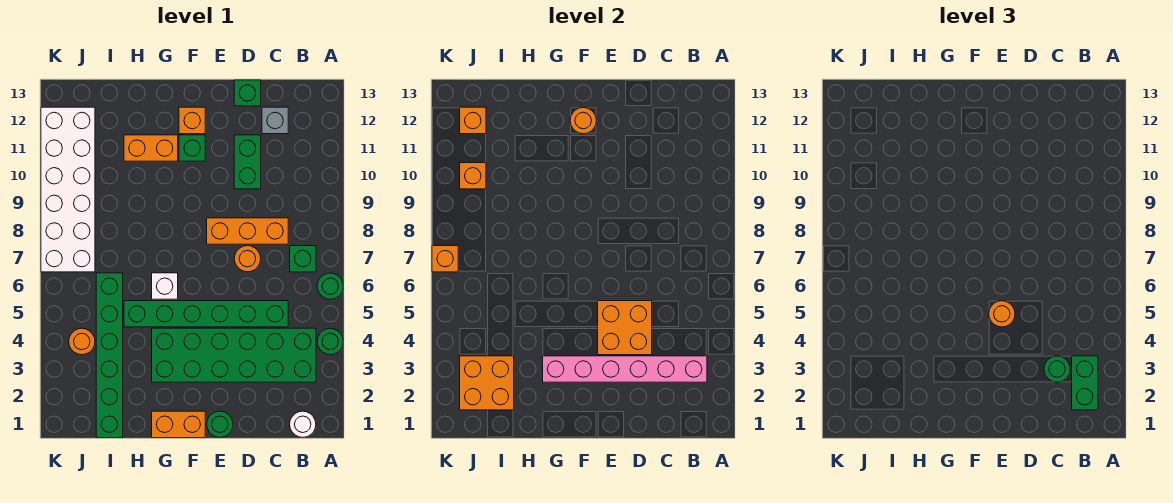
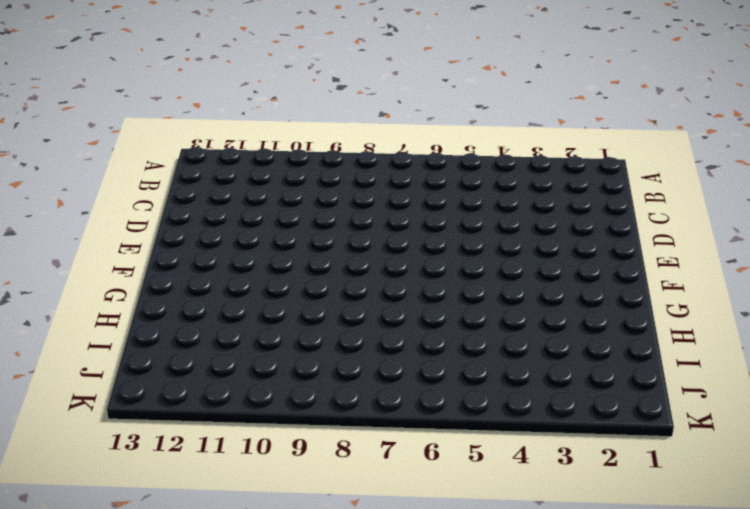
none -> green 1x1 round brick [317,328,343,355]
none -> green 1x1 round brick [317,273,343,299]
none -> white 1x1 round brick [290,411,316,437]
none -> green 2x6 brick [152,328,316,382]

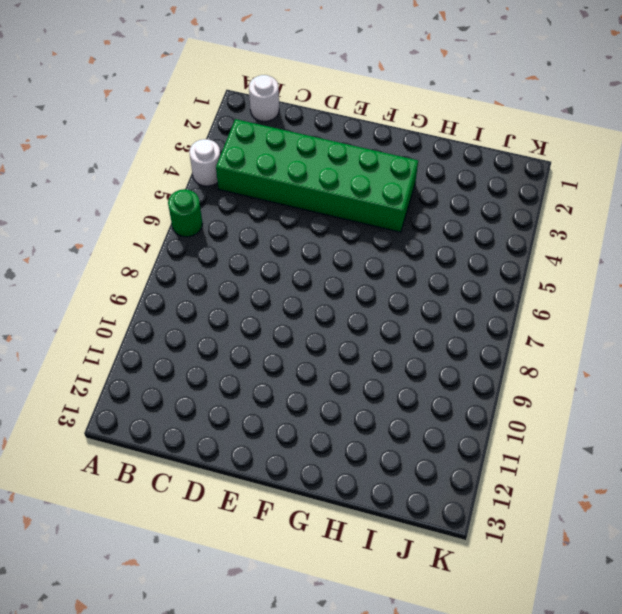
white 1x1 round brick [189,139,220,186] -> green 1x1 round brick [317,328,343,355]
none -> green 1x1 brick [290,246,316,272]
none -> green 1x6 brick [124,301,288,327]
none -> orange 1x3 brick [207,218,288,244]
none -> grey 1x1 brick [262,107,288,134]

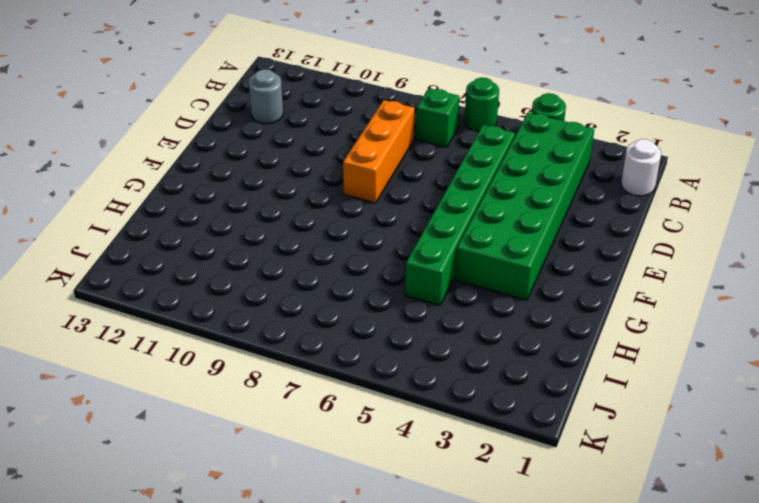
grey 1x1 round brick [249,69,283,124] -> grey 1x1 brick [262,107,288,134]
none -> orange 1x1 round brick [234,246,261,272]
none -> green 1x2 brick [234,135,261,189]
none -> green 1x1 brick [234,80,261,106]
none -> green 1x1 round brick [207,411,233,437]

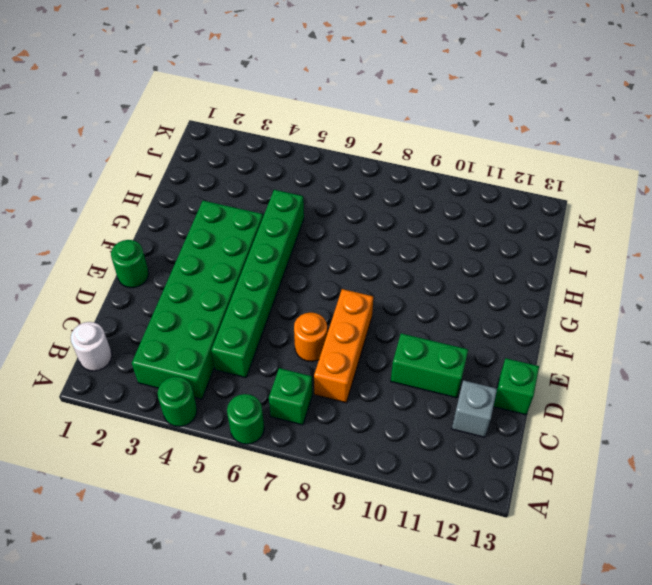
none -> orange 1x2 brick [152,411,205,438]
none -> green 1x1 brick [179,135,205,161]
none -> orange 1x1 brick [179,107,205,134]
none -> white 1x1 brick [152,273,178,299]

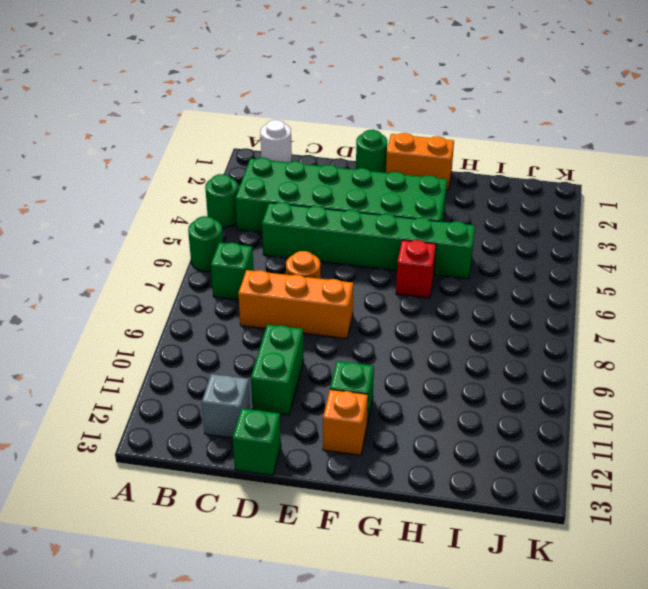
red 1x1 brick [396,240,436,298] -> white 1x1 brick [152,273,178,299]
none -> orange 1x2 brick [124,135,178,161]
none -> green 1x6 brick [96,273,123,438]
none -> orange 1x1 round brick [69,328,95,355]
none -> white 2x6 brick [41,107,95,272]

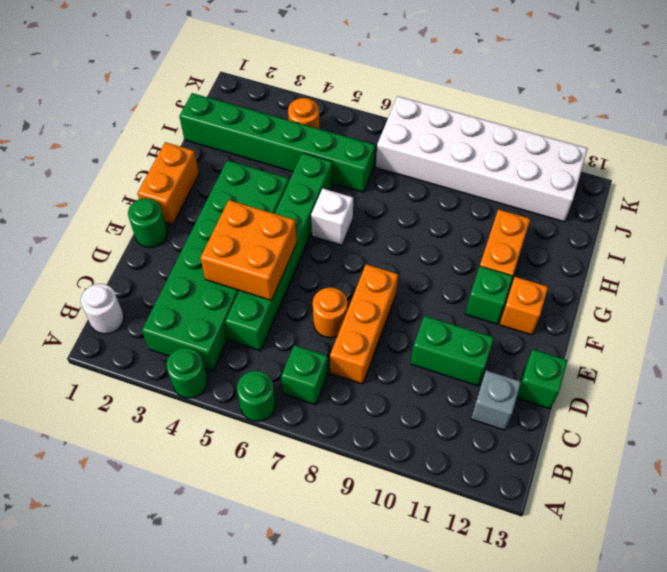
none -> pink 1x6 brick [543,356,707,382]
none -> orange 1x1 round brick [570,108,596,134]
none -> orange 2x2 brick [460,356,514,410]
none -> orange 1x1 brick [460,163,486,189]

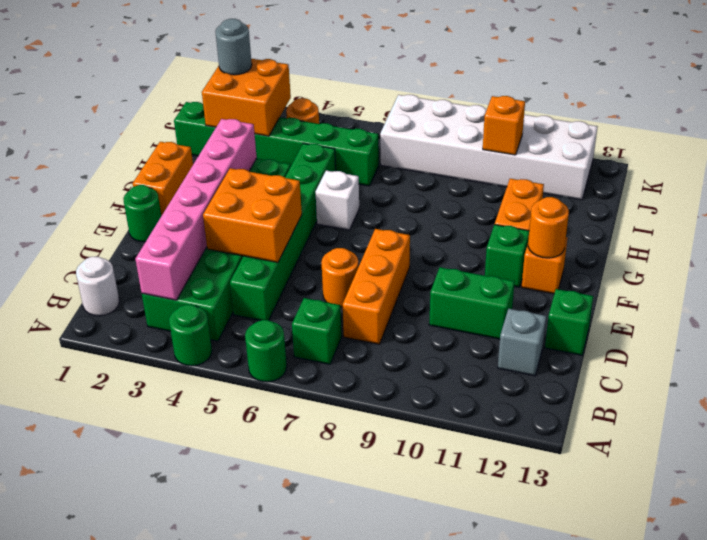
grey 1x1 round brick [215,19,252,75] -> none
none -> orange 1x1 brick [460,107,486,134]
none -> orange 1x1 brick [432,246,458,272]
none -> green 1x2 brick [1072,356,1098,410]
none -> green 1x1 round brick [1044,356,1070,382]

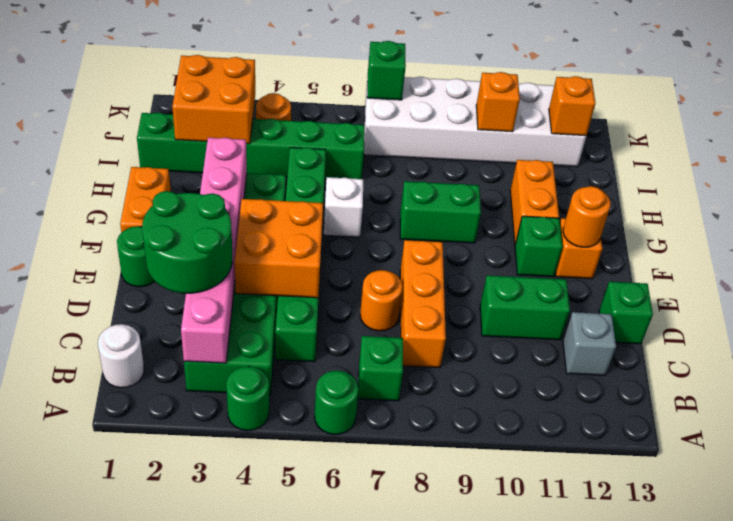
green 2x2 round brick [142,191,232,293] -> green 1x1 round brick [1044,356,1070,382]
green 1x2 brick [400,181,481,243] -> green 1x2 brick moved to [1072,356,1098,410]
green 1x1 brick [367,41,406,100] -> orange 1x1 brick [432,246,458,272]
none -> orange 1x1 round brick [989,301,1015,327]

